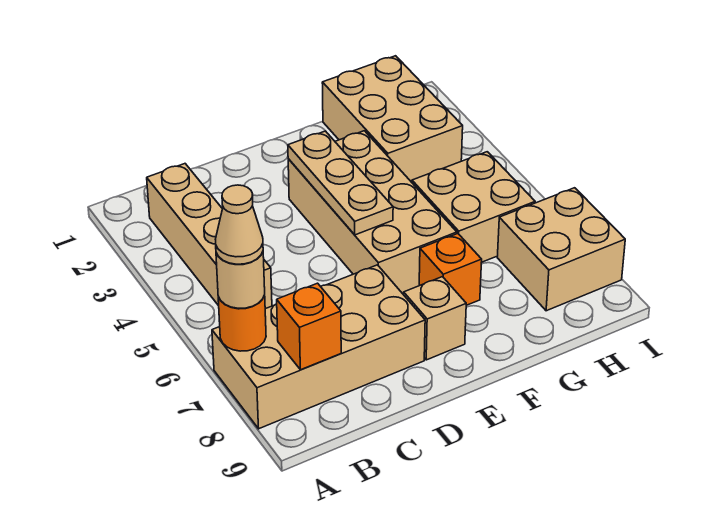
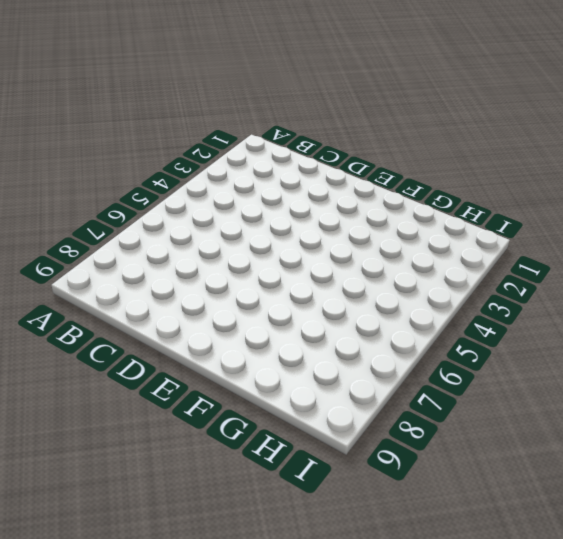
none -> tan 2x4 brick [212,265,425,429]
none -> tan 1x4 brick [147,164,272,309]
none -> tan 2x4 brick [288,131,457,294]

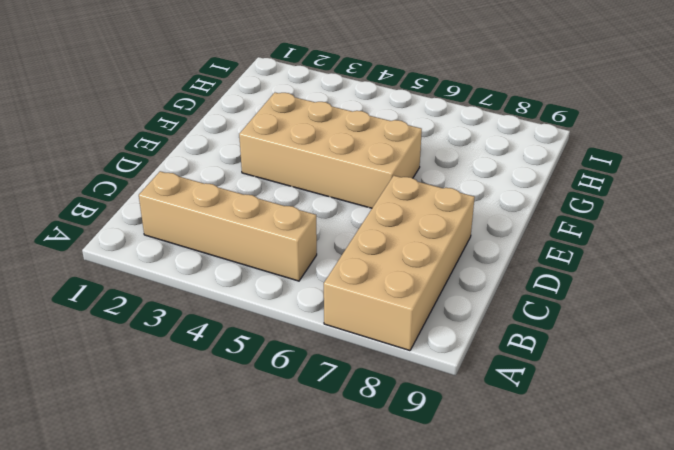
none -> tan 1x1 brick [404,277,466,360]
none -> orange 1x1 brick [419,234,482,305]
none -> tan 2x3 brick [322,56,463,182]

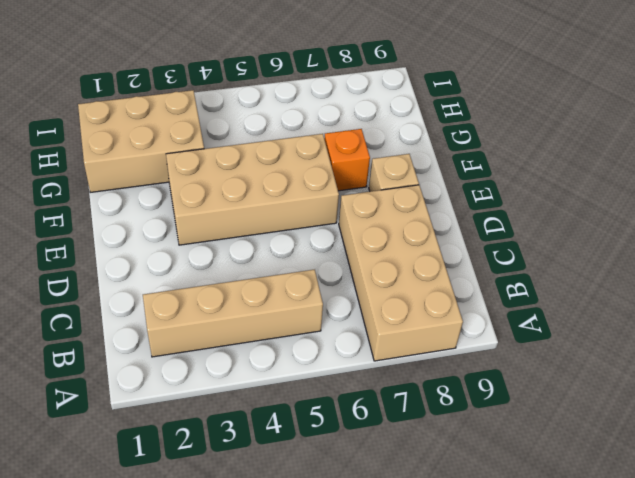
none -> tan 2x2 brick [412,152,535,262]
none -> tan 2x2 brick [497,188,625,311]
none -> orange 1x1 round brick [218,295,266,351]

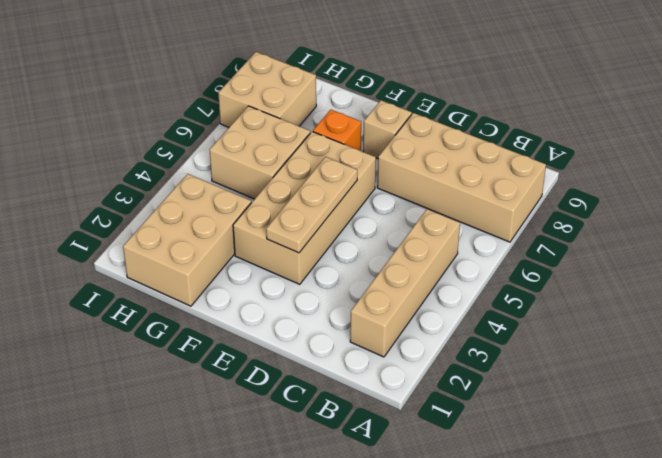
none -> orange 1x1 round brick [218,295,266,351]
none -> orange 1x1 brick [277,283,341,370]
none -> tan 1x1 round brick [216,252,265,308]

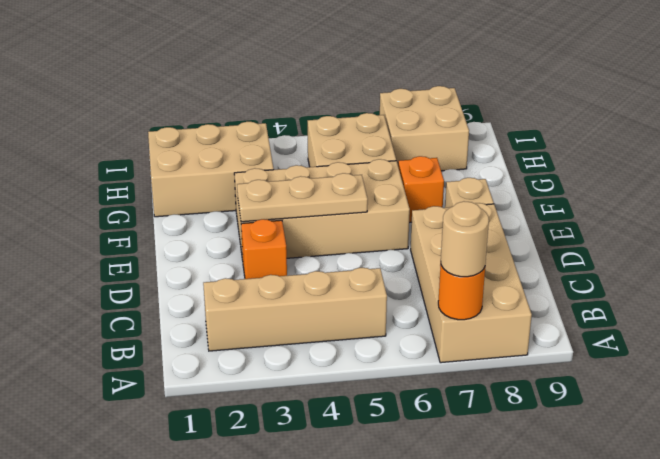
orange 1x1 brick [241,219,287,279] -> orange 1x1 brick moved to [277,283,341,370]
none -> tan 1x1 cone [215,185,263,264]

